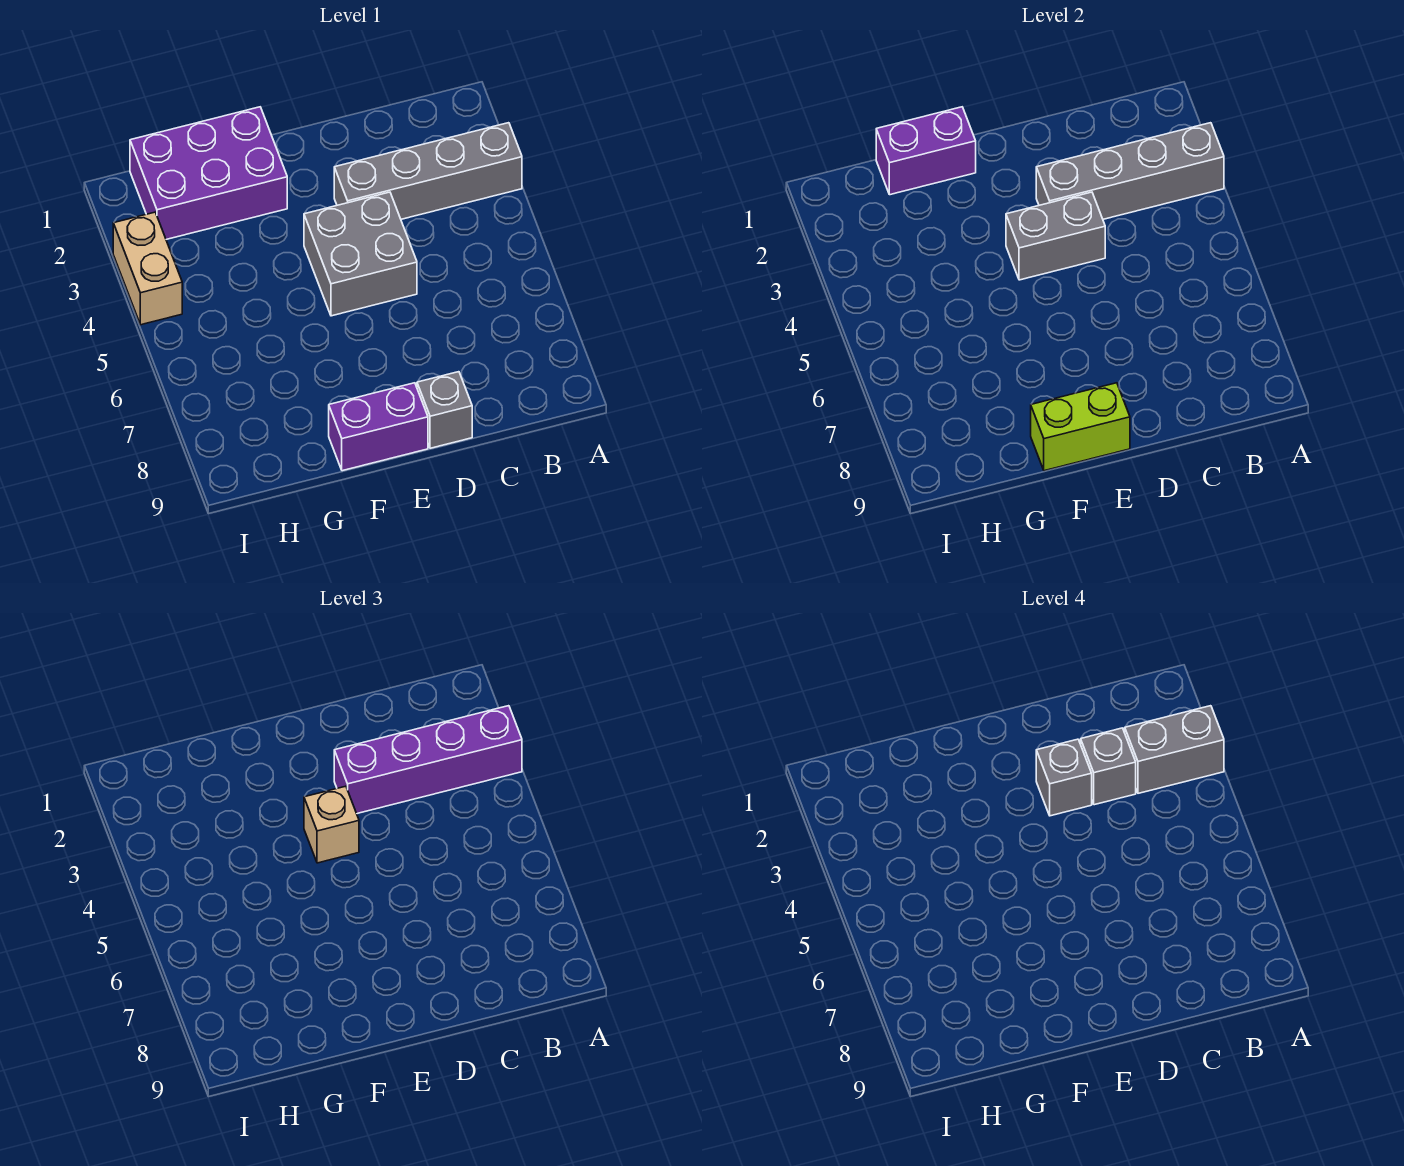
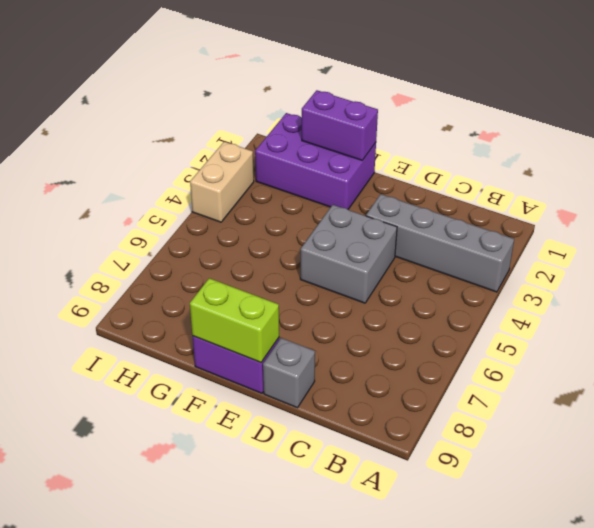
none -> grey 1x4 brick [1036,123,1224,219]
none -> grey 1x2 brick [1006,192,1105,280]
none -> purple 1x4 brick [334,706,522,814]

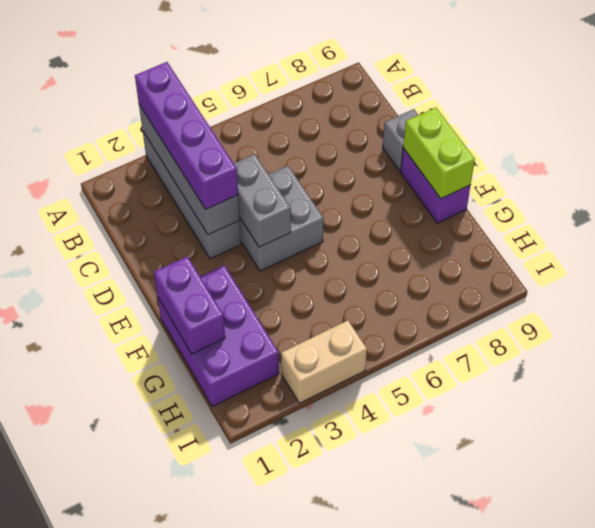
none -> tan 1x1 brick [304,786,359,863]
none -> grey 1x2 brick [1125,706,1224,793]
none -> grey 1x1 brick [1081,728,1136,805]

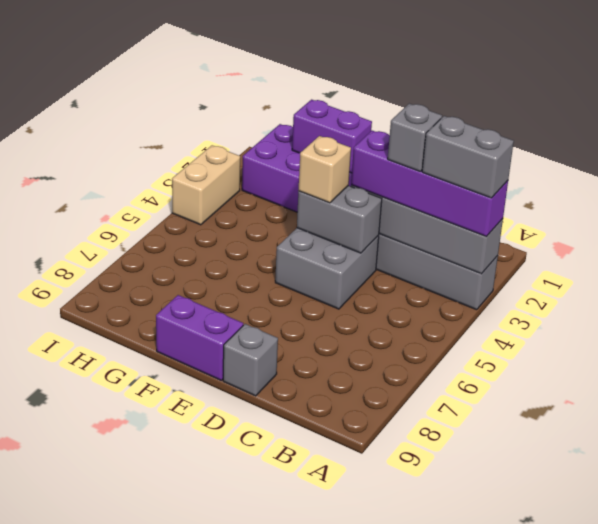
none -> lime 1x2 brick [1031,383,1130,471]
none -> grey 1x1 brick [1036,739,1092,816]

